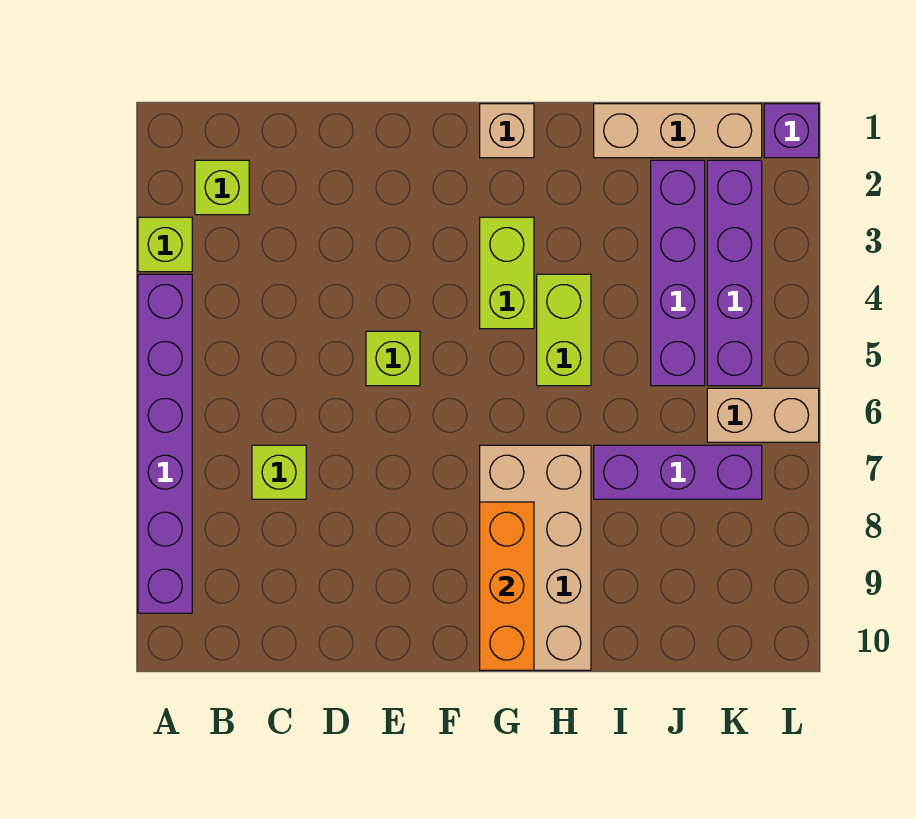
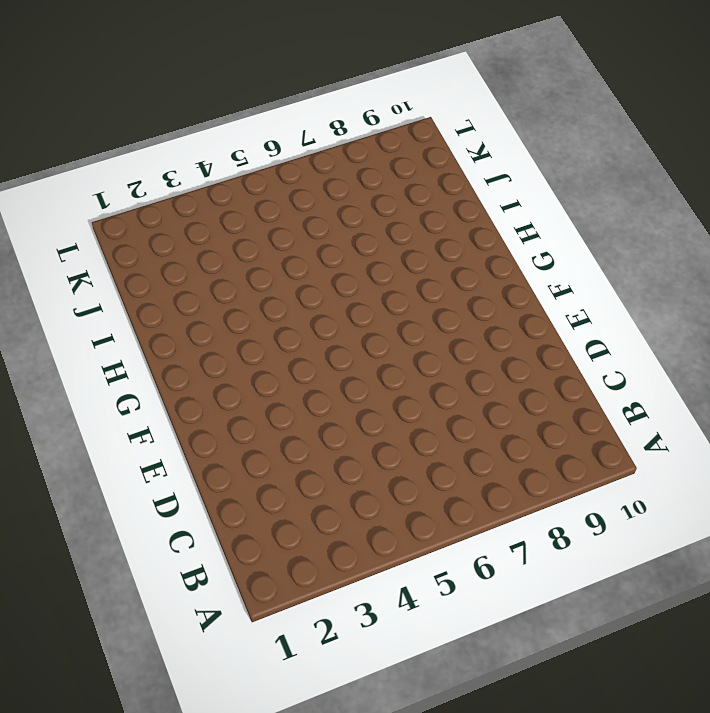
none -> lime 1x1 brick [138,217,192,272]
none -> purple 1x6 brick [138,274,192,613]
none -> lime 1x1 brick [195,160,249,215]

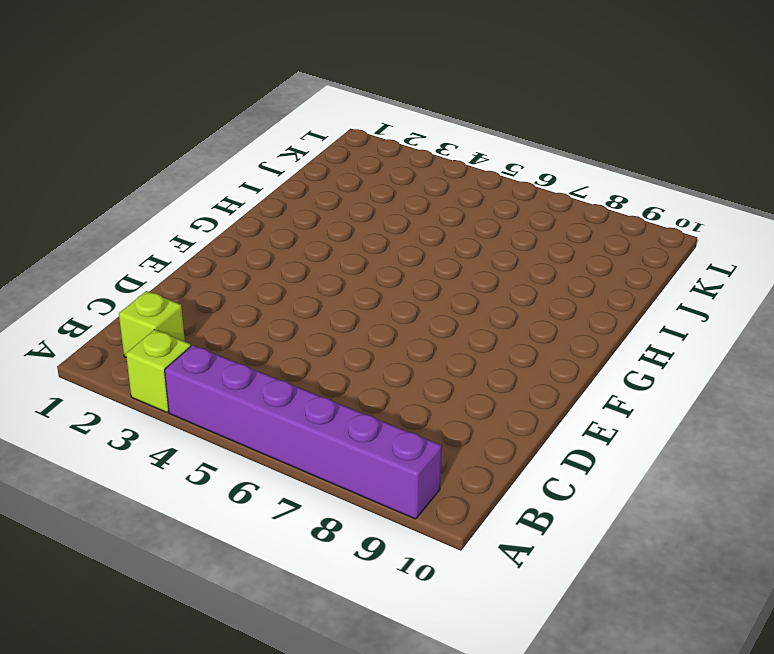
none -> lime 1x1 brick [252,445,306,499]
none -> lime 1x1 brick [366,331,420,386]
none -> tan 1x1 brick [480,104,534,158]

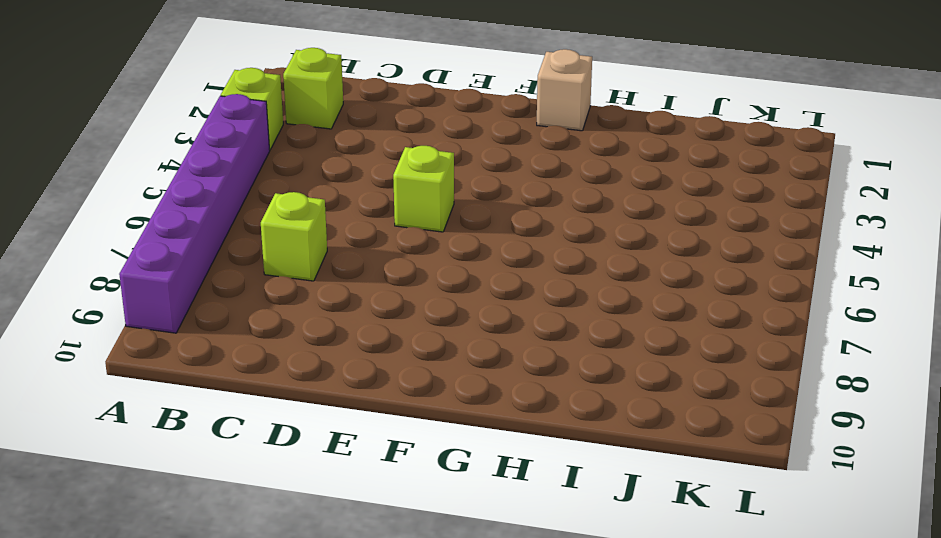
none -> lime 1x2 brick [480,217,534,329]
none -> tan 2x4 brick [480,445,591,670]
none -> lime 1x2 brick [537,274,591,386]

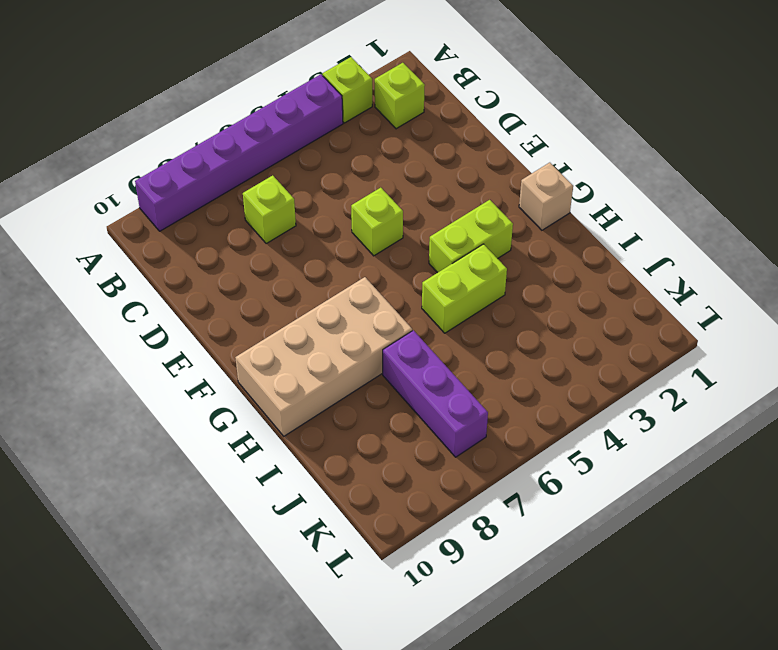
none -> tan 1x3 brick [594,104,762,158]
none -> purple 1x4 brick [651,160,705,386]
none -> purple 1x4 brick [707,160,762,386]

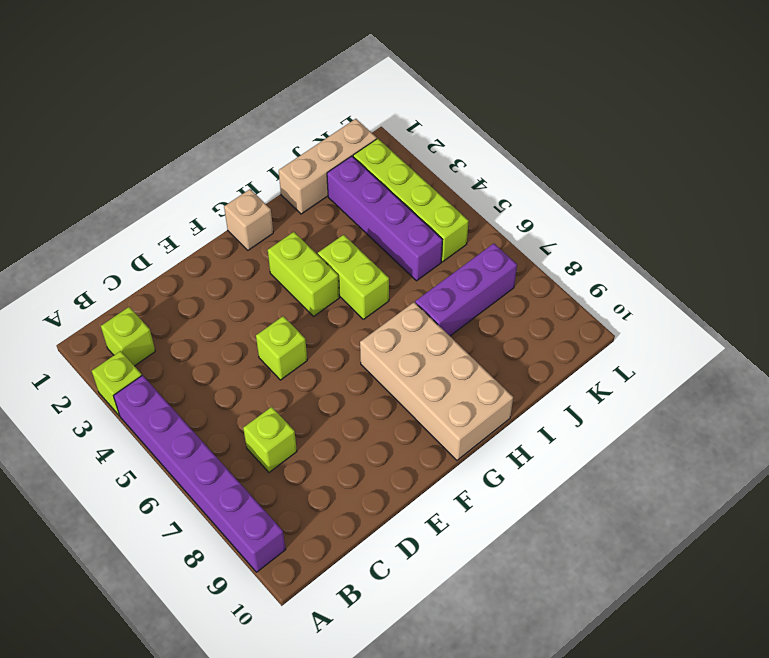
lime 1x4 brick [353,139,469,262] -> purple 1x4 brick [707,160,762,386]
none -> tan 1x2 brick [707,388,819,442]
none -> purple 1x1 brick [764,104,819,158]
none -> orange 1x3 brick [480,502,534,670]

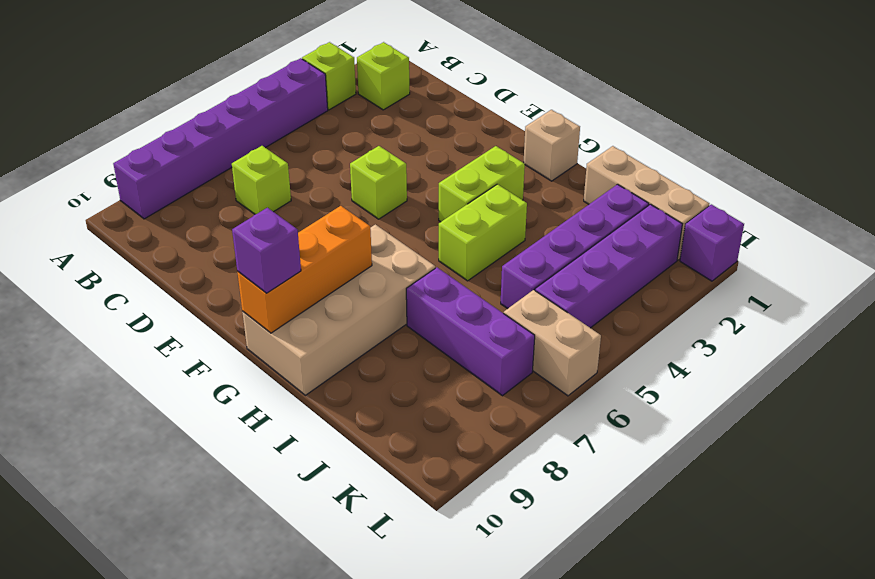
purple 1x1 brick [232,208,301,293] -> none

